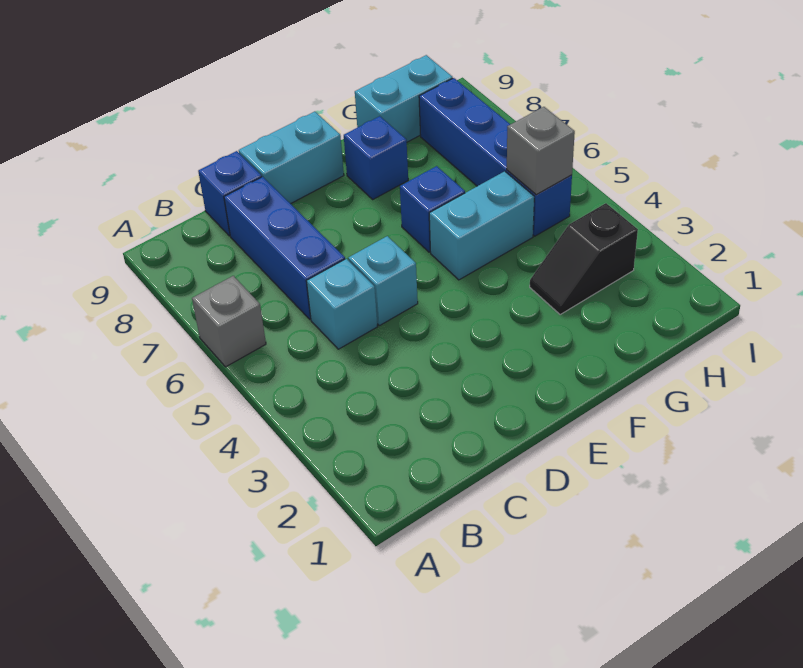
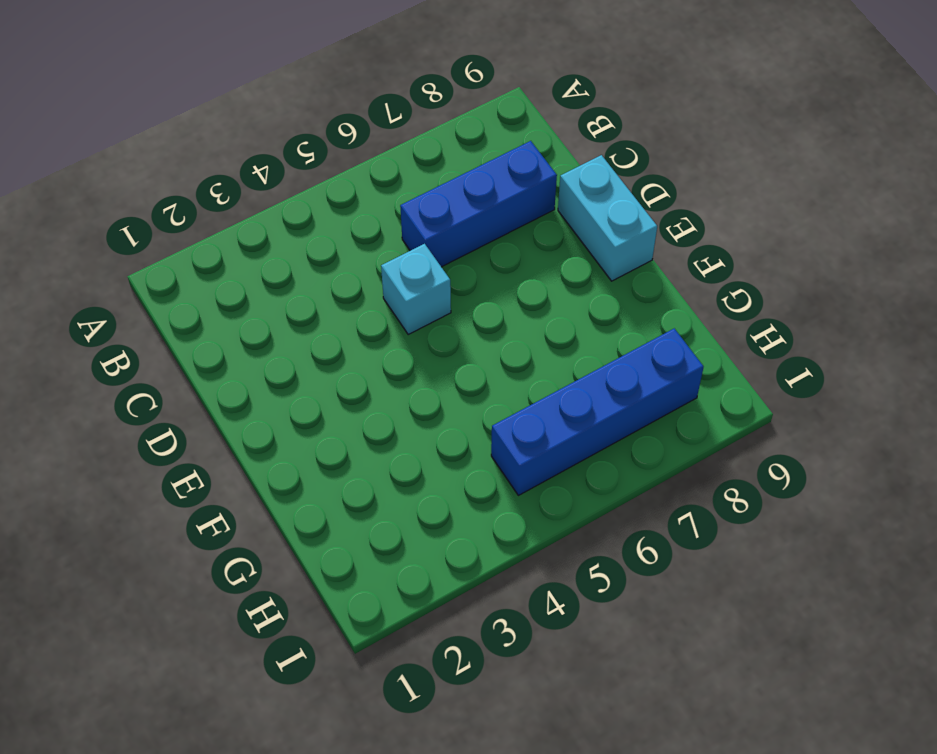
none -> grey 1x1 brick [192,276,266,367]
none -> cyan 1x1 brick [306,259,377,349]
none -> blue 1x1 brick [198,151,262,236]

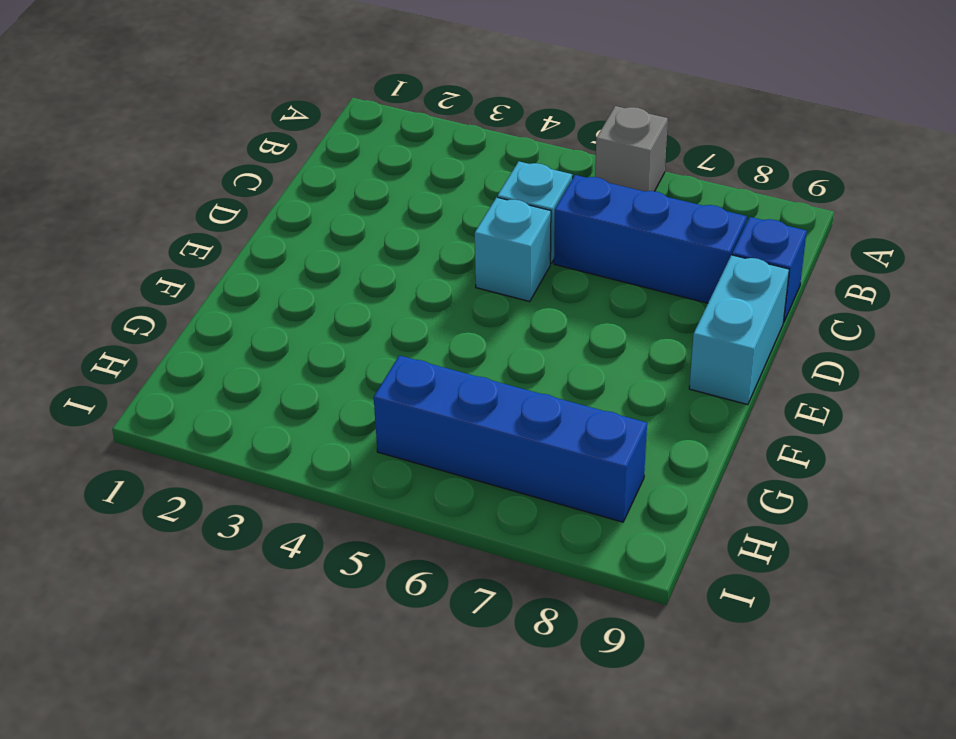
none -> cyan 1x2 brick [429,171,534,280]
none -> blue 1x1 brick [400,166,465,252]
none -> blue 1x1 brick [344,116,408,199]

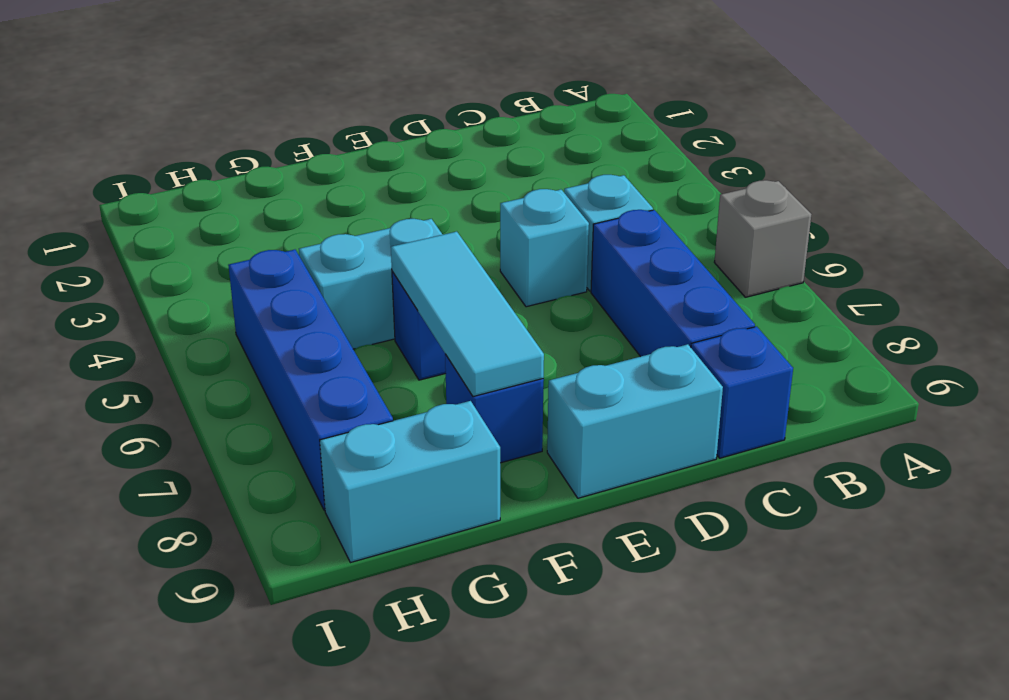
cyan 1x3 tile [391,232,544,397] -> none
none -> black 1x2 slope [530,203,638,315]
none -> grey 1x1 brick [507,107,575,195]

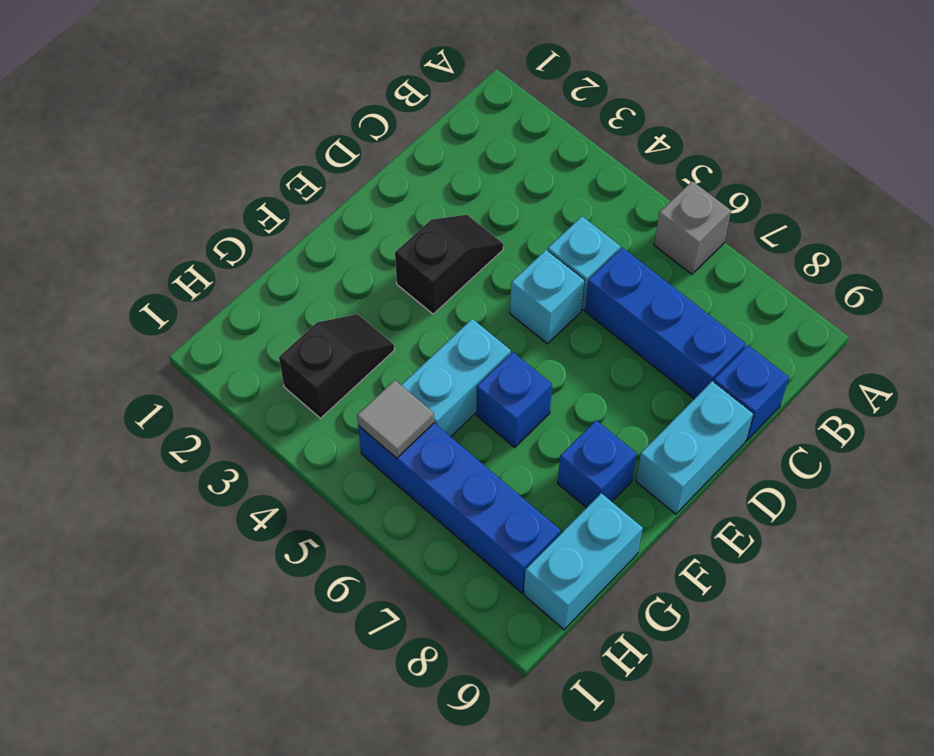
black 1x2 slope [395,215,503,314] -> none
grey 1x1 tile [357,380,434,458] -> grey 1x1 brick [507,107,575,195]

